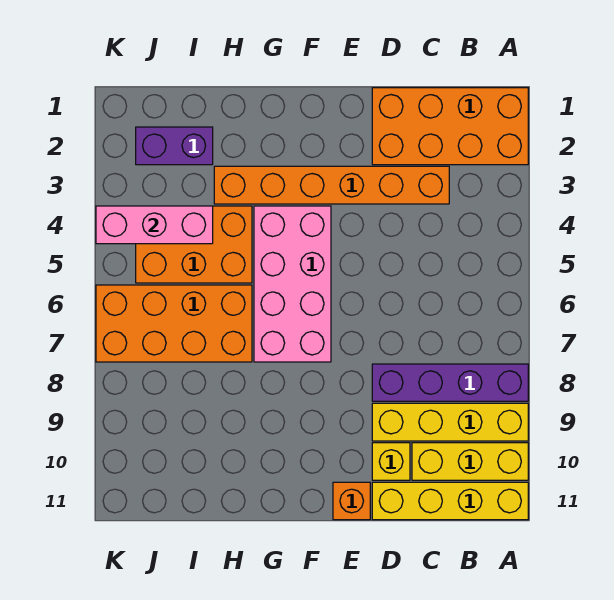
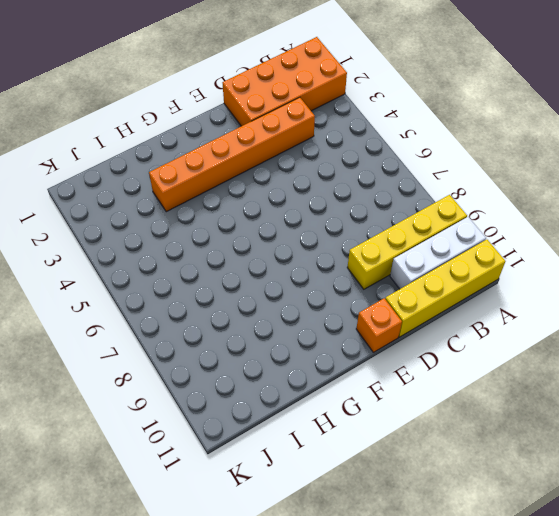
white 1x3 brick [390,217,486,289] -> yellow 1x3 brick [412,443,528,480]
none -> purple 1x4 brick [372,364,528,401]
none -> yellow 1x1 brick [372,443,410,480]
none -> pink 2x4 brick [254,206,331,362]

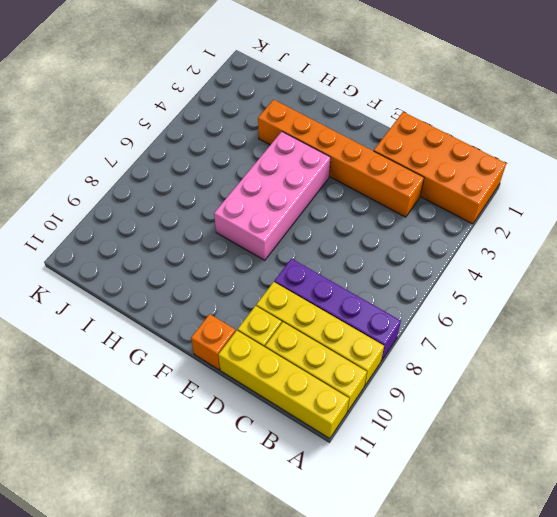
none -> orange 2x3 brick [136,206,252,283]
none -> orange 2x4 brick [96,285,252,362]
none -> purple 1x2 brick [136,127,213,165]

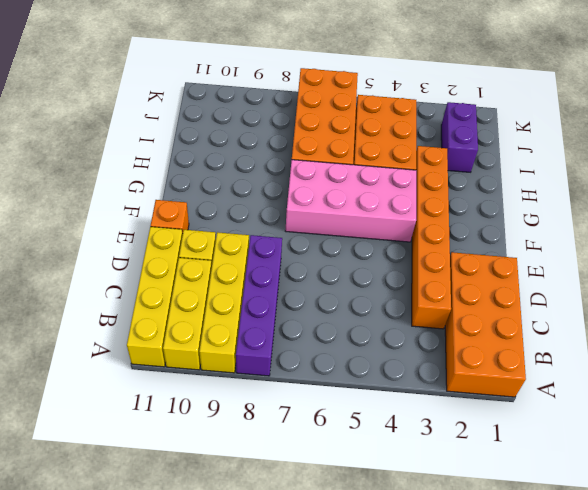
none -> pink 1x3 brick [96,206,213,244]

